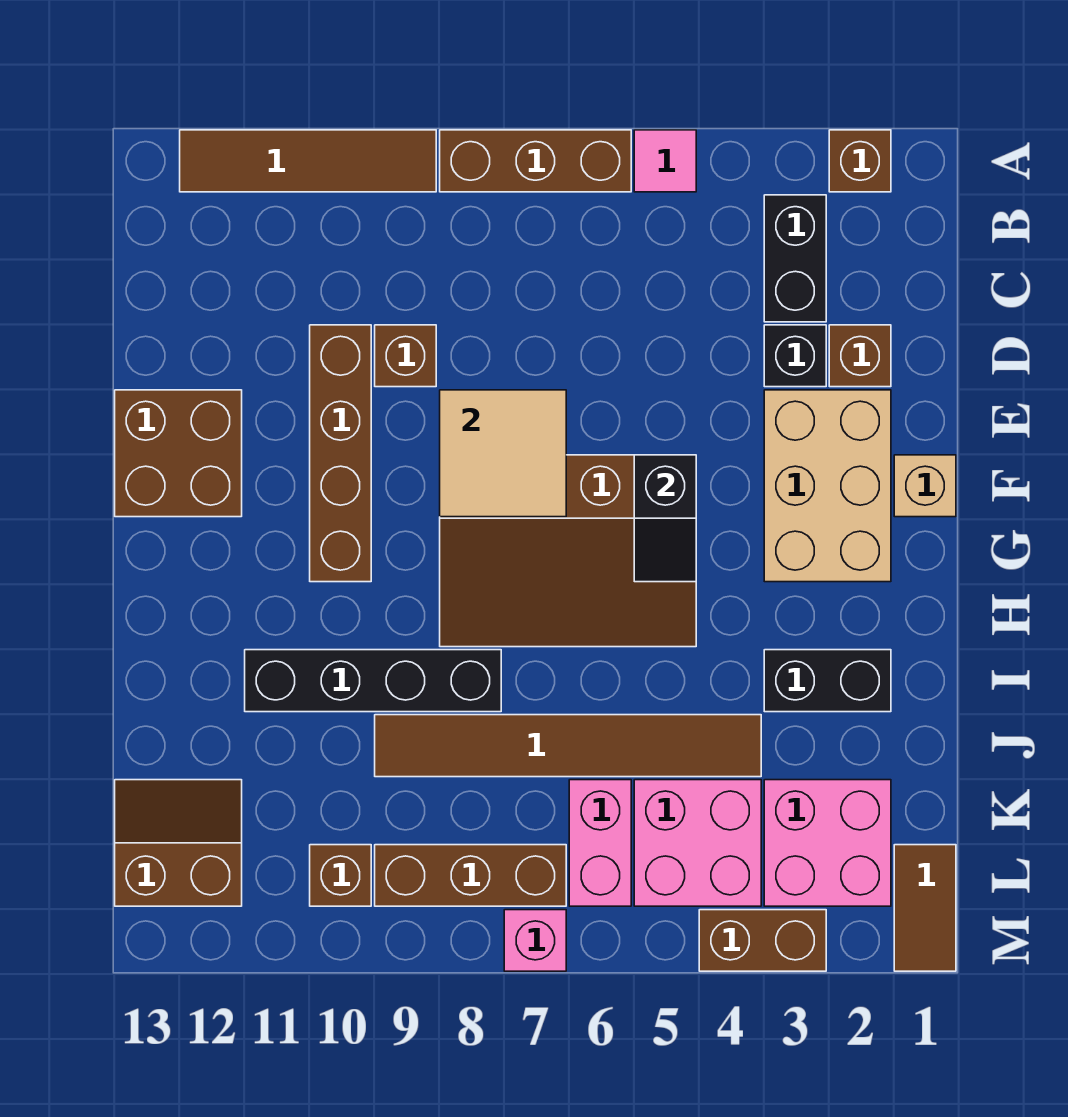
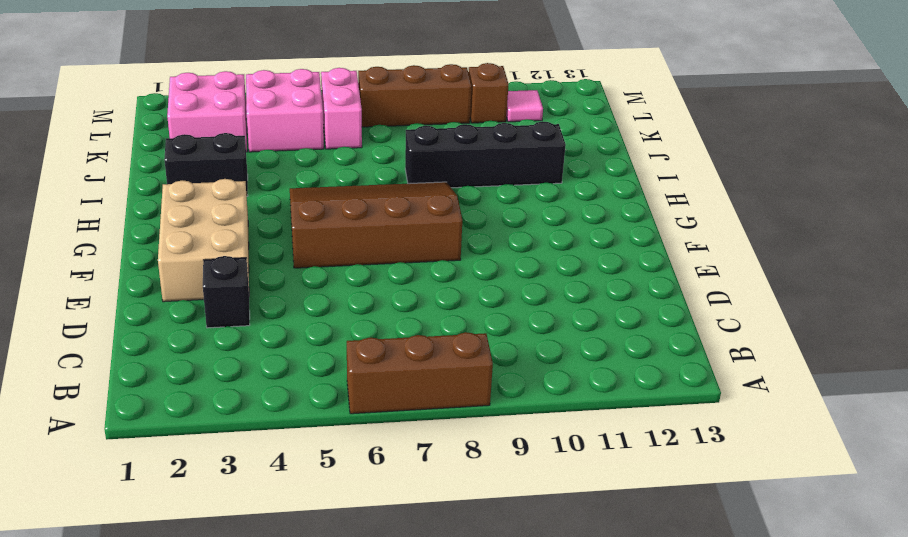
pink 1x1 tile [506,90,543,122] -> pink 1x1 tile moved to [634,130,696,192]
none -> brown 1x1 brick [829,130,891,192]
none -> brown 1x4 tile [180,130,436,192]
none -> black 1x2 brick [764,195,826,322]

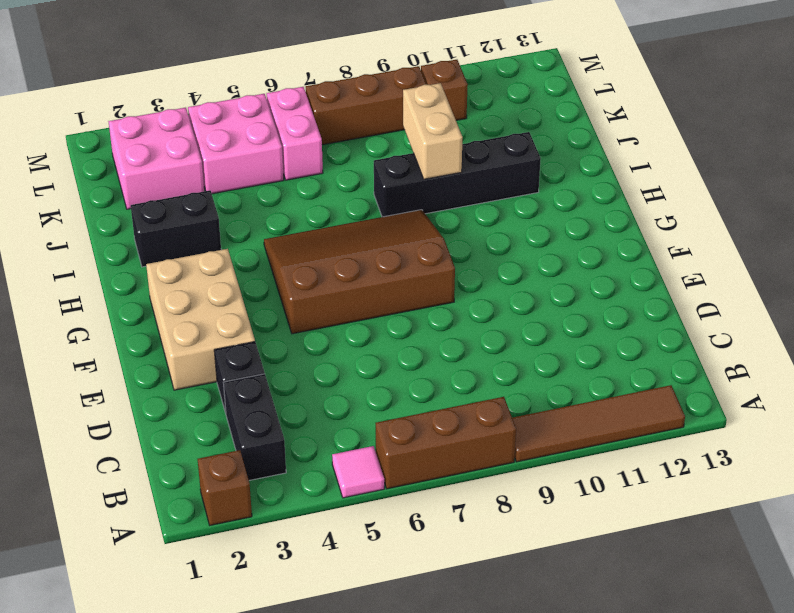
tan 1x2 brick [403,83,463,179] -> none
none -> brown 1x1 brick [829,325,891,387]
none -> brown 1x1 brick [375,325,436,387]
none -> brown 1x4 brick [310,325,371,582]

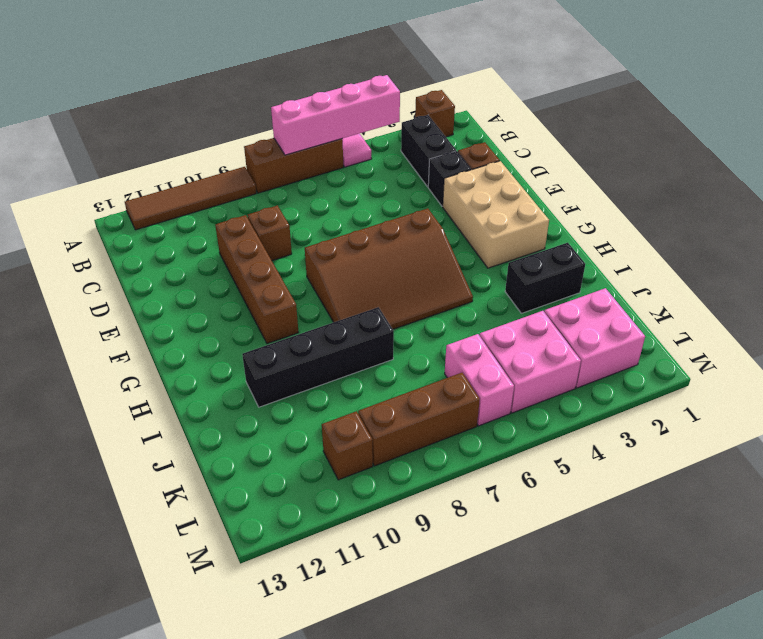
pink 1x4 brick [271,75,400,155] -> none
none -> brown 2x2 brick [115,390,242,517]
none -> tan 1x1 brick [894,455,956,517]
none -> brown 1x6 tile [375,715,761,777]

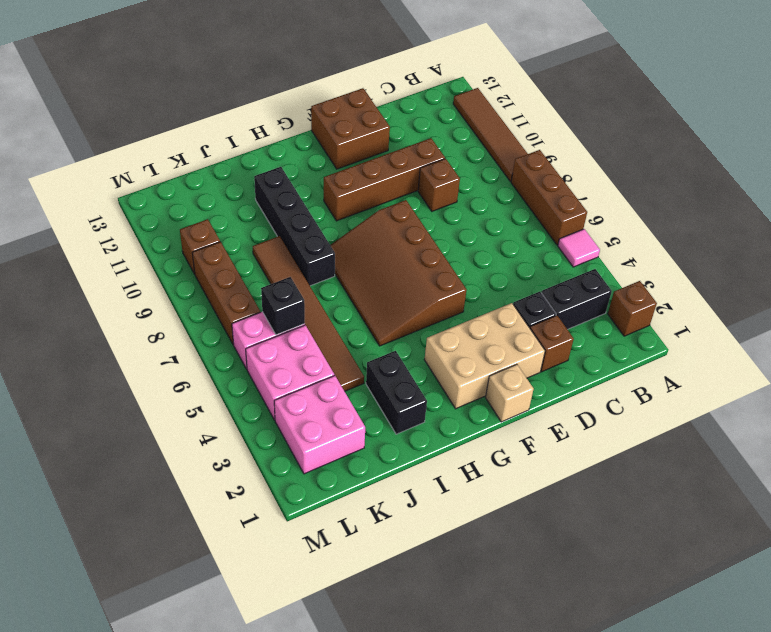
black 1x1 brick [261,277,305,335] -> none
none -> brown 2x2 slope [115,780,242,906]
none -> brown 1x2 tile [894,845,956,971]
none -> brown 1x2 brick [699,910,826,971]

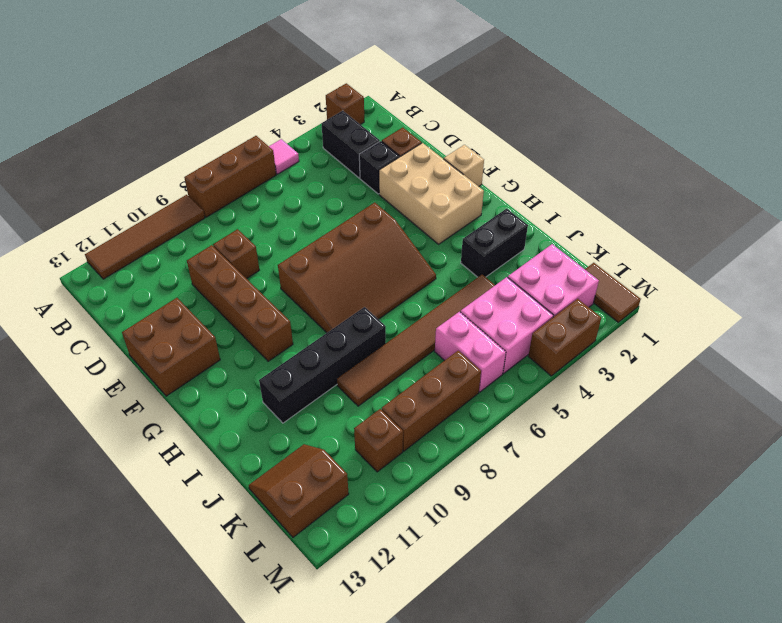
none -> pink 1x1 brick [504,910,566,971]
none -> tan 2x2 tile [440,390,566,517]
none -> black 1x2 slope [634,455,696,582]

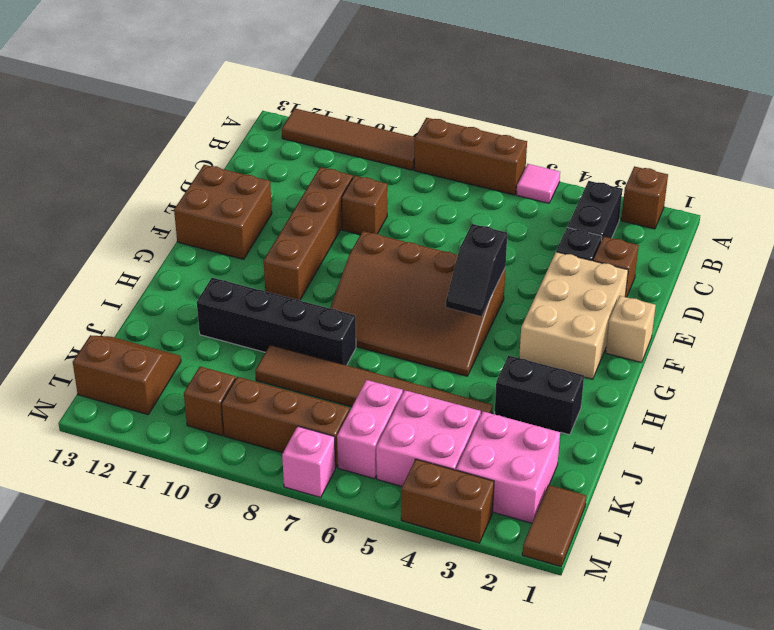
none -> tan 2x2 tile [440,390,566,517]

